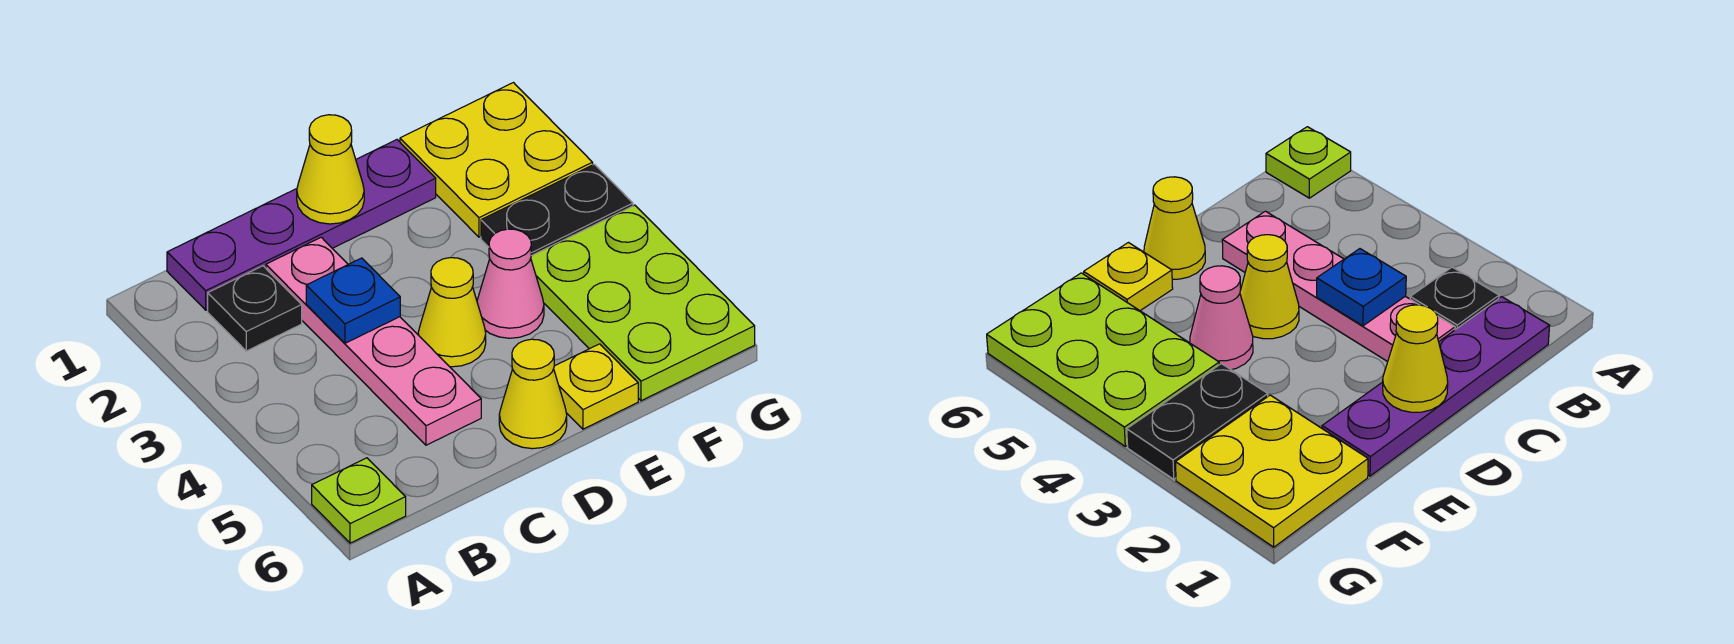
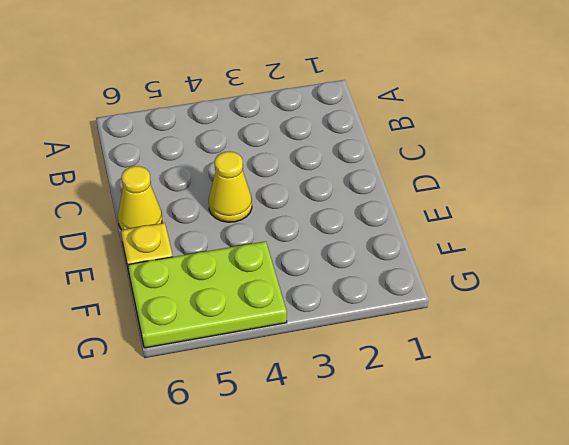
none -> lime 1x1 plate [312,458,406,543]
none -> purple 1x4 plate [167,140,436,310]
none -> black 1x1 plate [208,266,302,351]

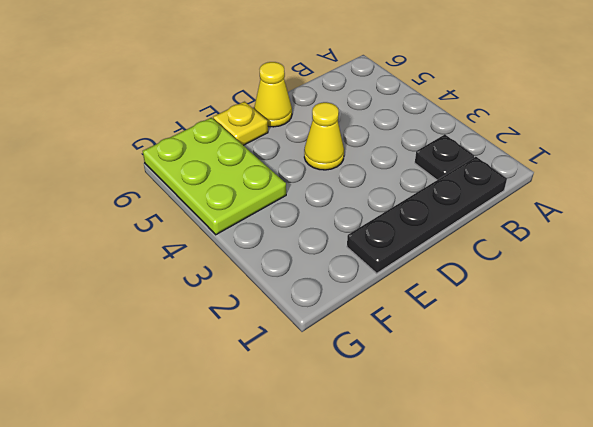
black 1x4 plate [347,157,507,273] -> purple 1x4 plate [167,140,436,310]
none -> lime 1x1 plate [312,458,406,543]
none -> pink 1x4 plate [266,237,481,445]
none -> pink 1x1 cone [477,229,544,338]

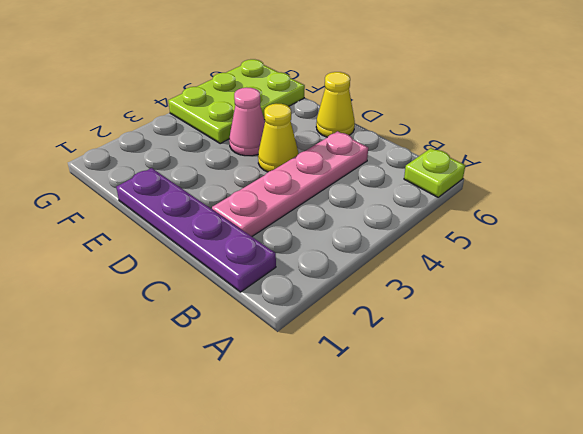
none -> black 1x1 plate [208,266,302,351]
none -> yellow 1x1 plate [554,344,638,429]
none -> yellow 2x2 plate [400,83,593,237]

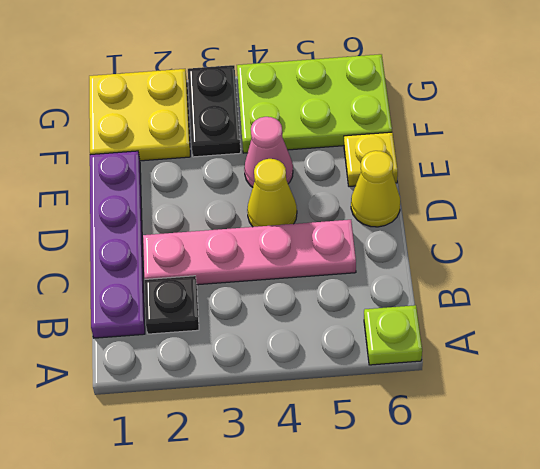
none -> blue 1x1 plate [306,258,400,343]
none -> yellow 1x1 cone [297,115,364,224]

